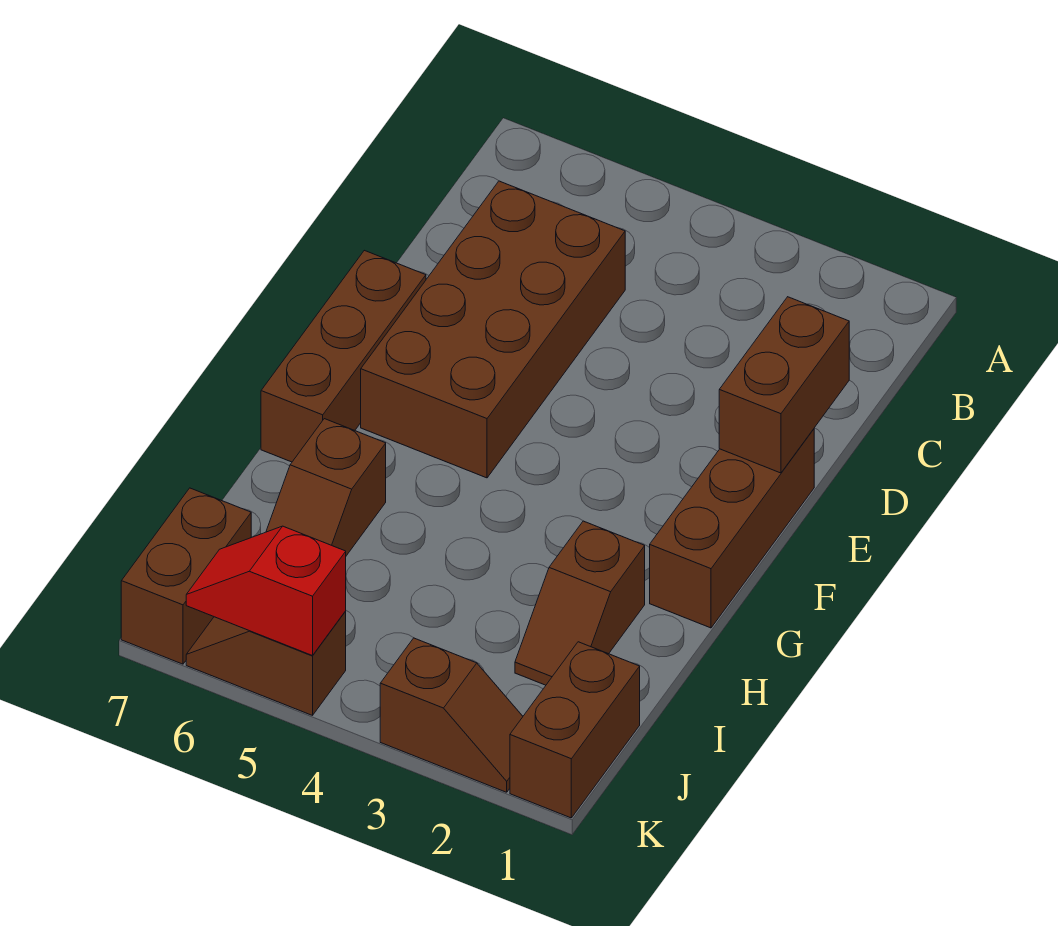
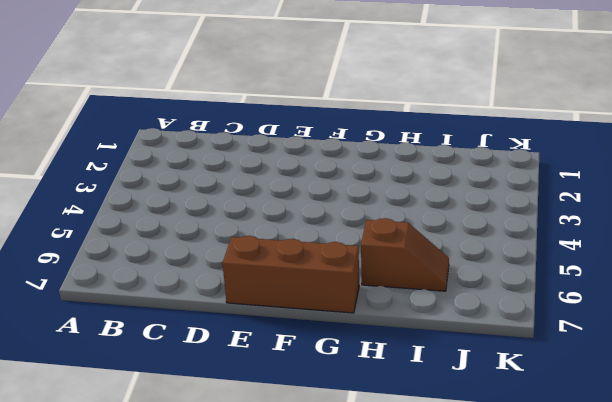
none -> brown 2x4 brick [361,181,625,478]
none -> brown 1x3 brick [650,429,814,628]

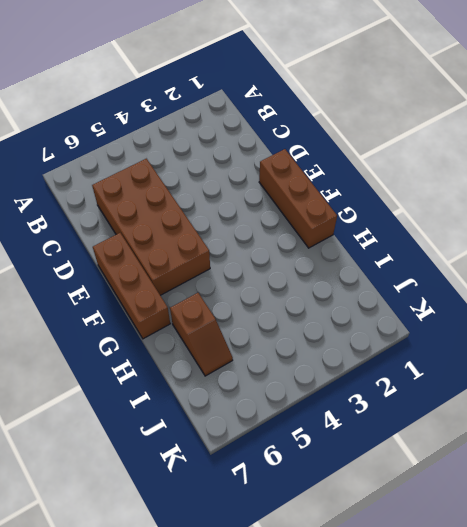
none -> brown 1x2 slope [515,521,645,685]
none -> brown 1x2 brick [510,642,640,818]

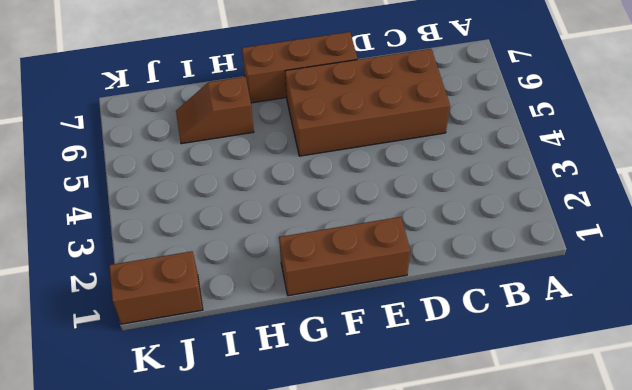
none -> brown 1x2 slope [515,521,645,685]
none -> brown 1x2 brick [121,488,251,664]

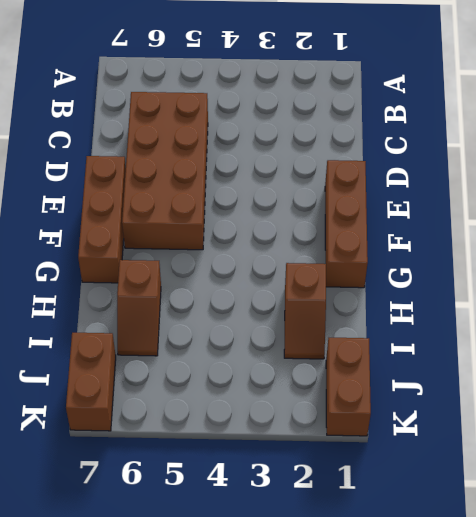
none -> brown 1x2 slope [380,638,523,792]
none -> brown 1x2 slope [186,612,346,715]

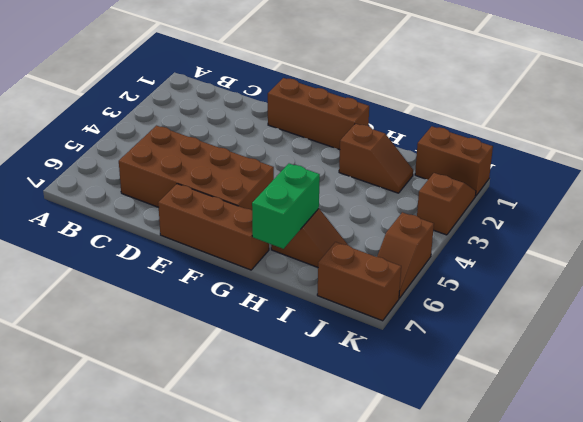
green 1x2 brick [252,164,320,249] -> none
none -> brown 1x2 brick [719,297,849,473]
none -> red 1x2 slope [186,526,346,656]

